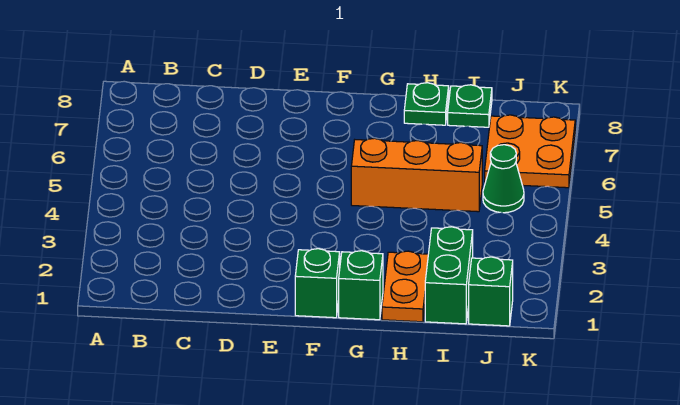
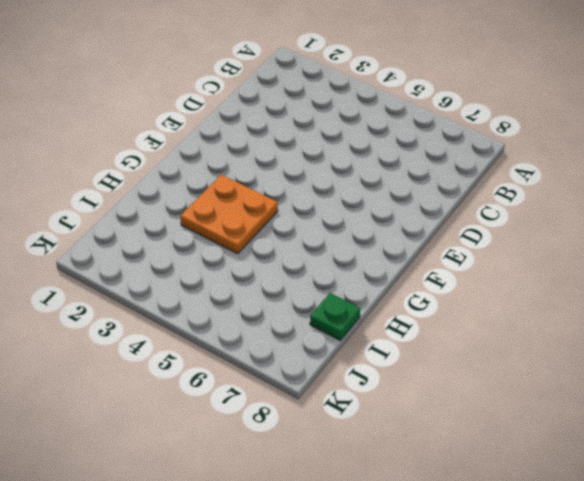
orange 2x2 plate [180,175,278,254] -> orange 2x2 plate moved to [485,115,575,188]
none -> green 1x1 brick [295,249,340,318]
none -> green 1x1 brick [339,251,383,320]

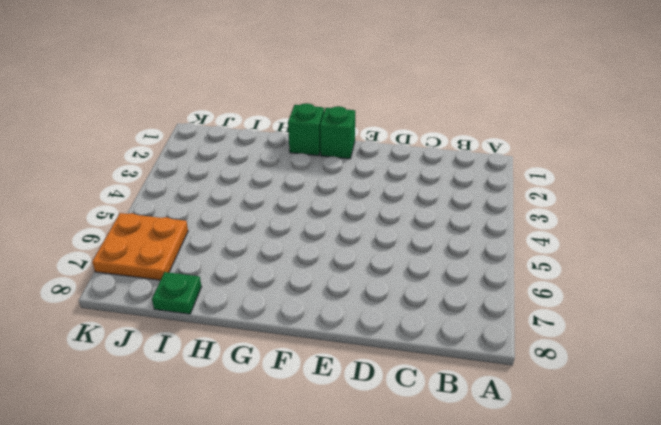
none -> orange 1x3 brick [351,138,482,212]
none -> orange 1x2 plate [382,251,428,322]

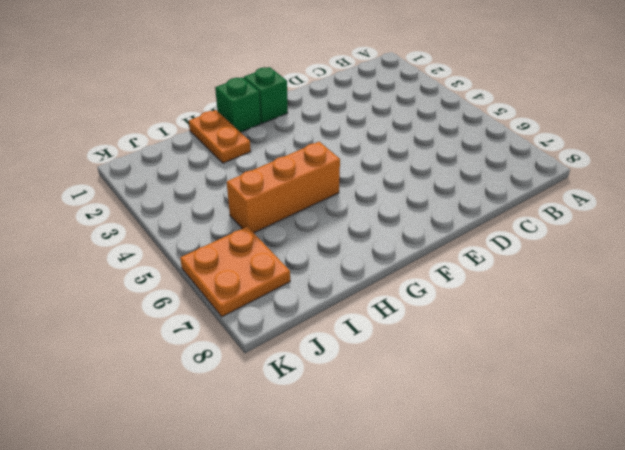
none -> green 1x1 plate [404,83,449,125]
none -> green 1x2 brick [425,227,473,324]

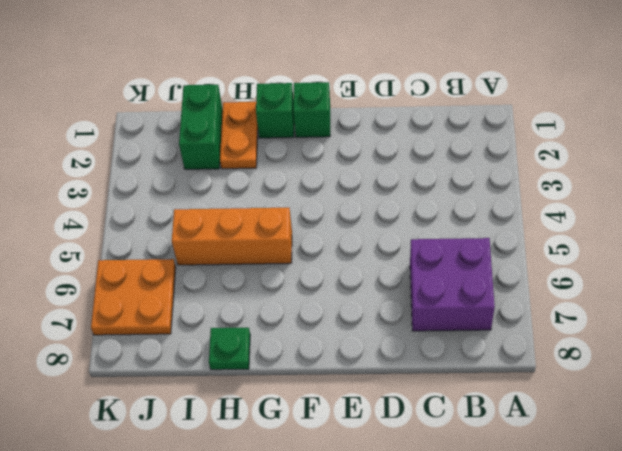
purple 2x2 brick [410,238,495,331] -> none
none -> green 1x1 plate [448,85,492,127]
none -> green 1x1 brick [469,257,513,326]

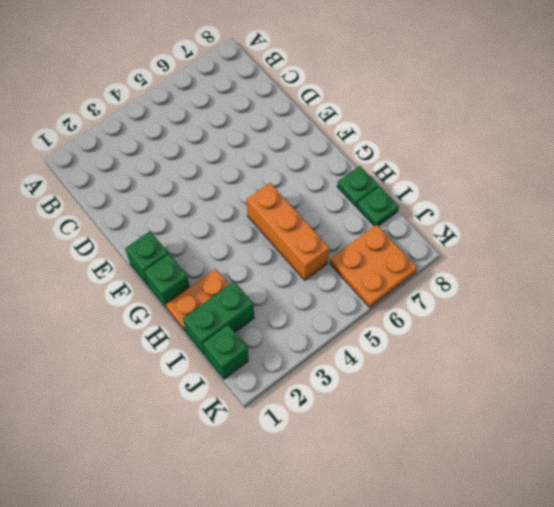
none -> green 1x1 cone [483,145,524,213]

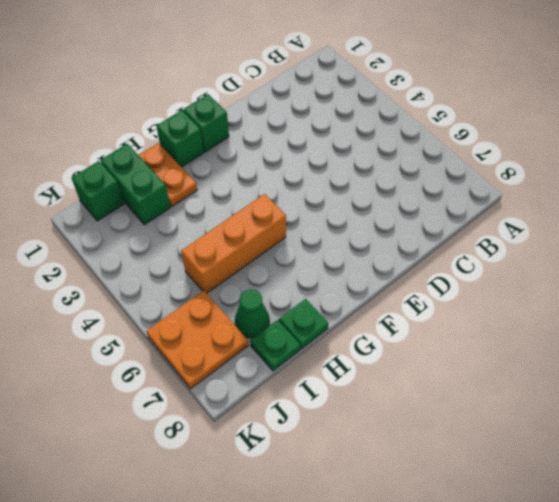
green 1x1 cone [235,289,270,338] -> green 1x1 cone moved to [483,145,524,213]

